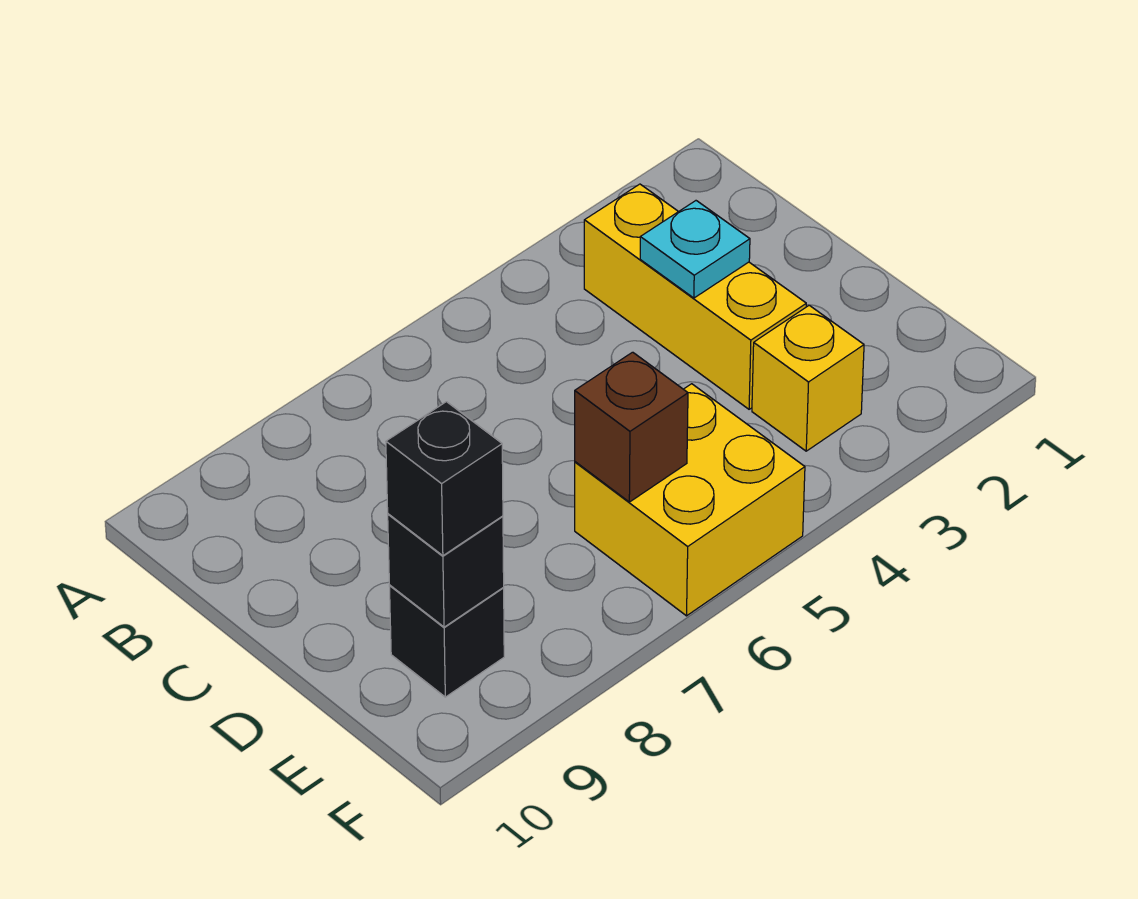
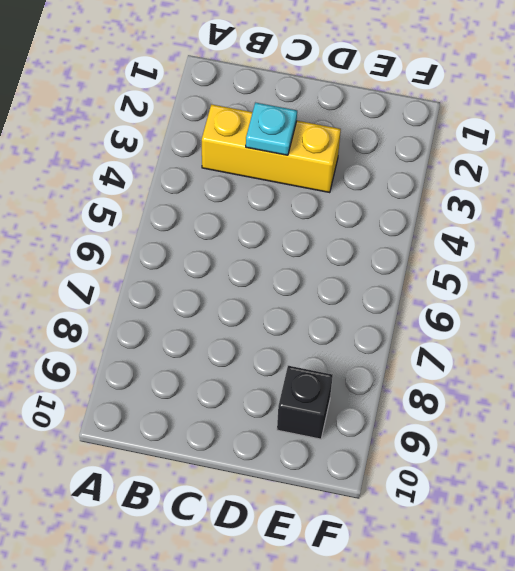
none -> yellow 1x1 brick [752,305,864,451]
none -> yellow 2x2 brick [575,384,805,616]

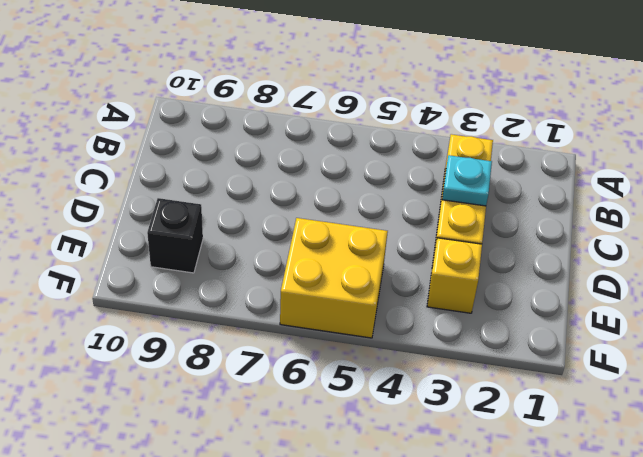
none -> brown 1x1 brick [575,352,688,502]
none -> black 1x1 brick [388,514,504,627]

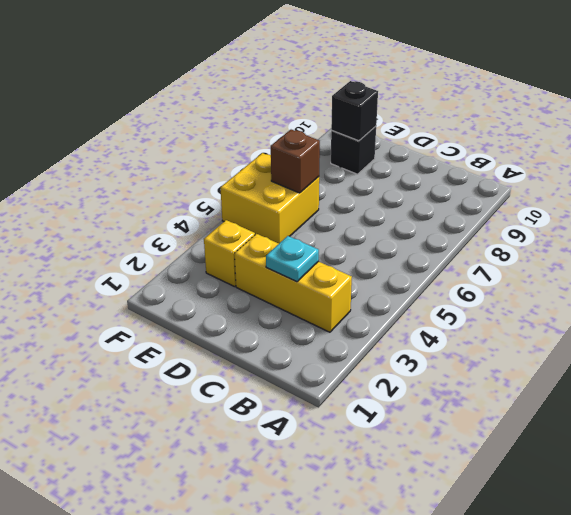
none -> black 1x1 brick [386,402,503,556]

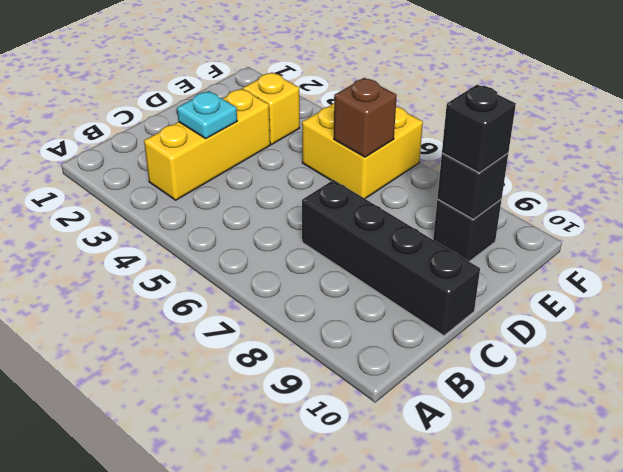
black 1x4 brick [302,180,480,336] -> none

